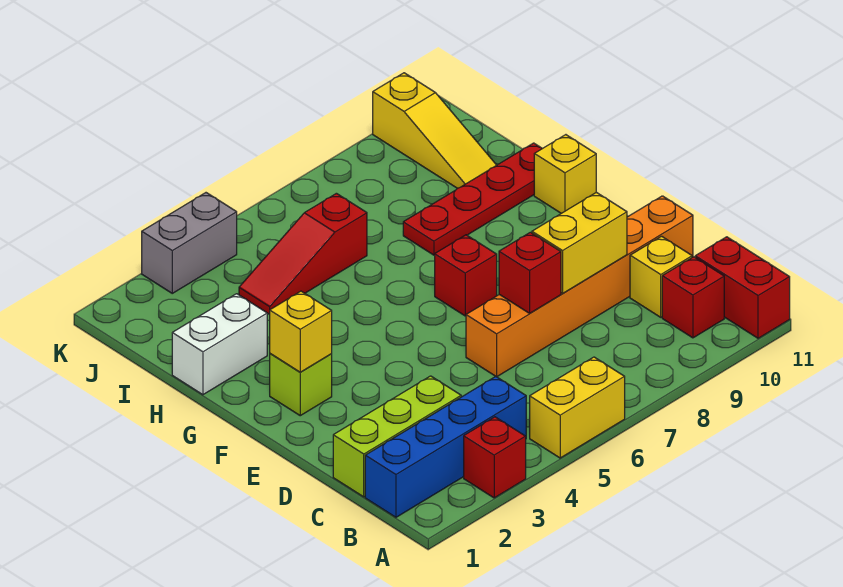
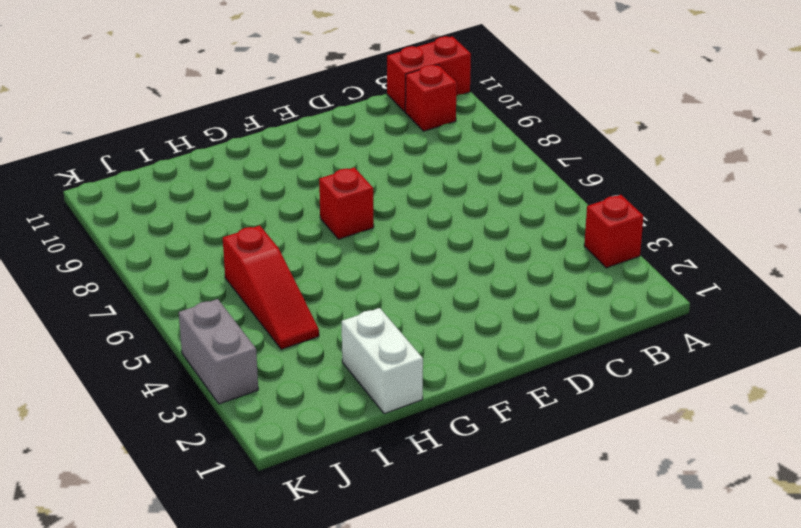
none -> yellow 1x2 brick [530,357,625,458]
none -> blue 1x4 brick [365,376,526,517]
none -> lime 1x3 brick [333,376,461,497]

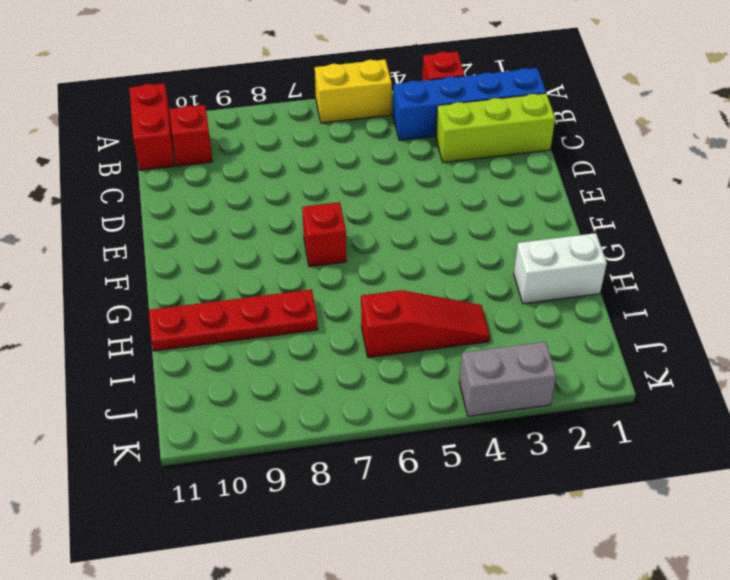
none -> yellow 1x1 brick [630,236,692,317]
none -> orange 1x6 brick [466,196,693,377]
none -> lime 1x1 brick [270,354,332,416]

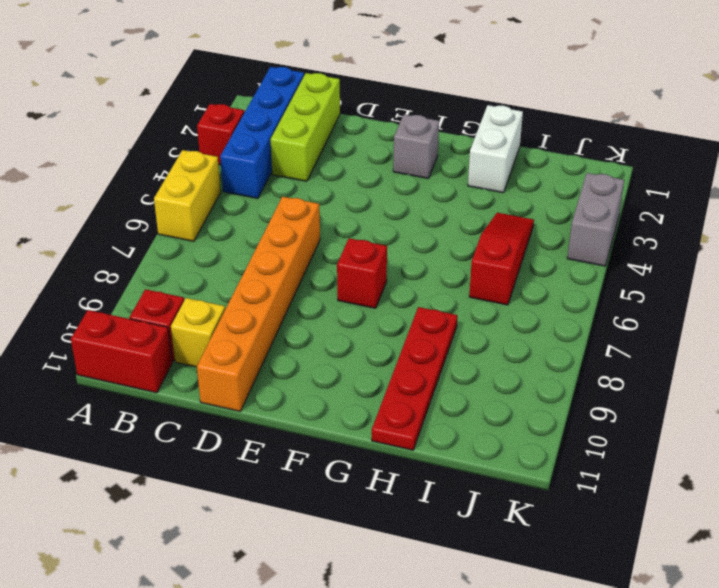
grey 1x1 brick [393,114,439,178] -> lime 1x1 brick [270,354,332,416]
none -> yellow 1x1 brick [534,135,596,213]
none -> yellow 1x3 slope [373,73,496,188]
none -> red 1x1 brick [499,232,561,313]

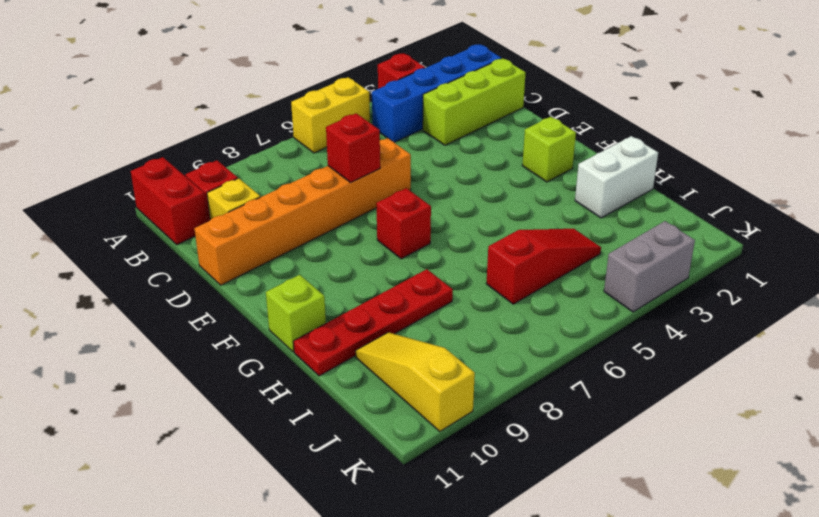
lime 1x1 brick [266,275,326,352] -> yellow 1x1 brick [534,135,596,213]
none -> yellow 1x2 brick [532,192,627,293]
none -> yellow 1x1 brick [270,291,332,372]

